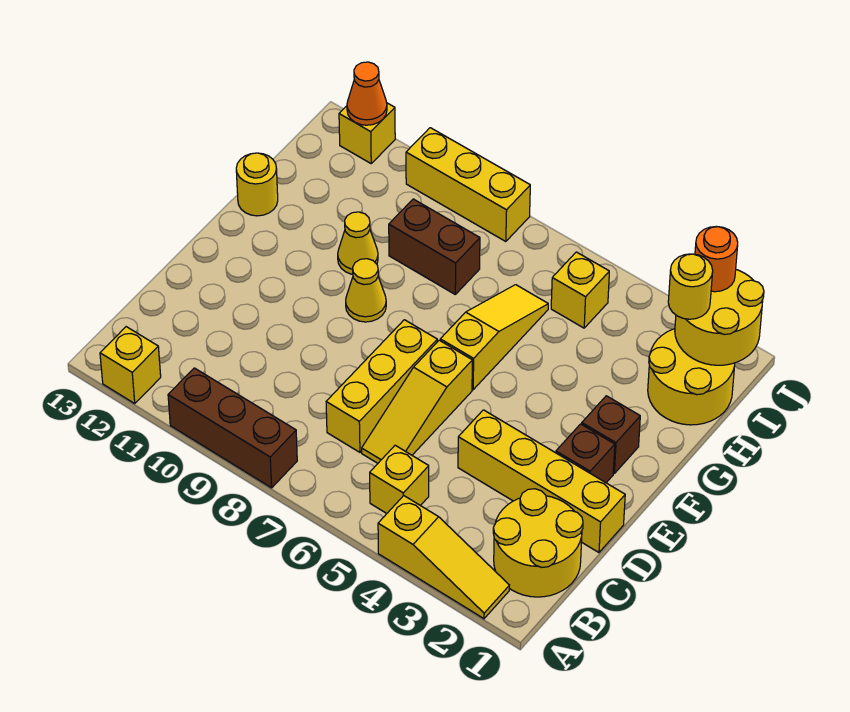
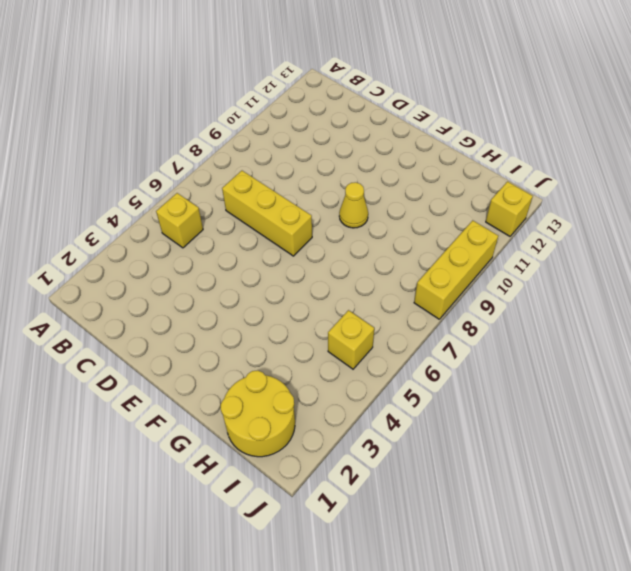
none -> yellow 1x3 slope [378,496,509,619]
none -> brown 1x3 brick [168,368,297,488]
none -> yellow 1x1 brick [100,327,161,403]

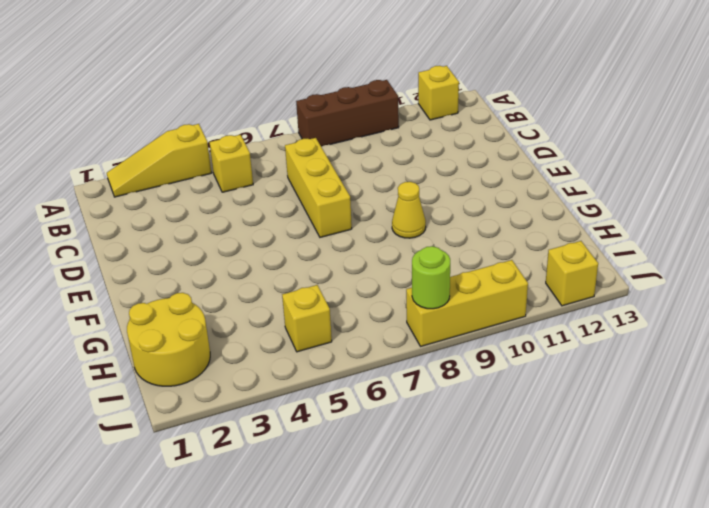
lime 1x1 round brick [412,246,450,309] -> none
none -> yellow 2x2 round brick [493,489,583,597]
none -> yellow 1x3 slope [362,340,472,463]
none -> yellow 1x4 brick [458,410,625,552]

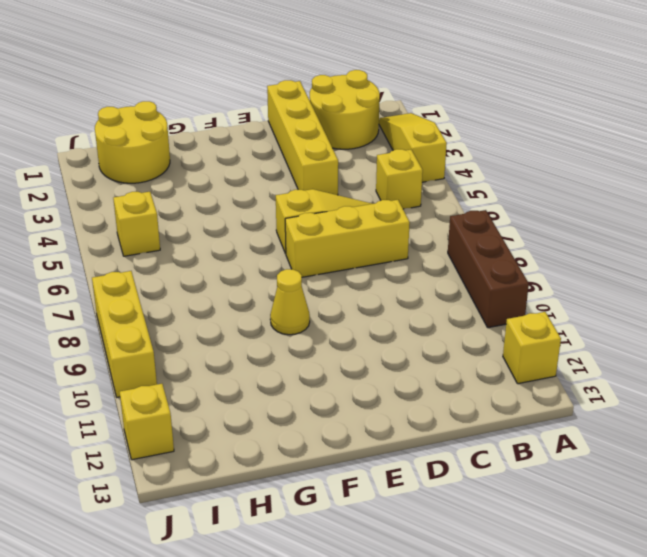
none -> brown 1x1 brick [556,424,615,483]
none -> brown 1x1 brick [582,396,640,473]
none -> yellow 1x3 slope [440,285,548,390]

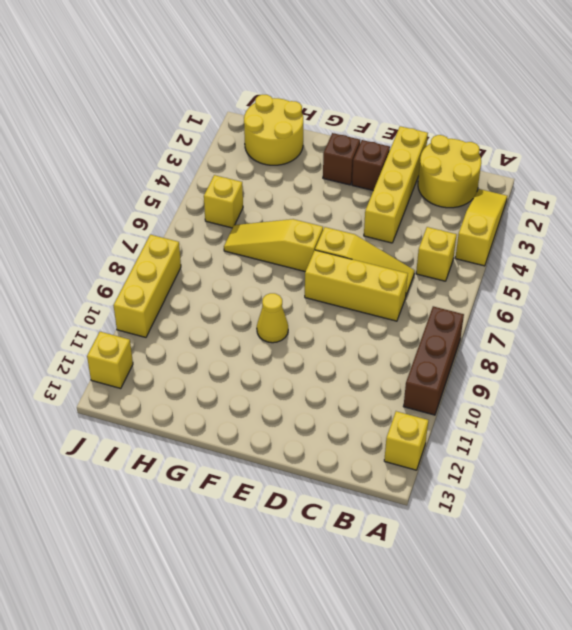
none -> yellow 1x1 cone [338,212,378,274]
none -> yellow 1x1 round brick [236,153,278,216]
none -> brown 1x2 brick [389,199,480,294]

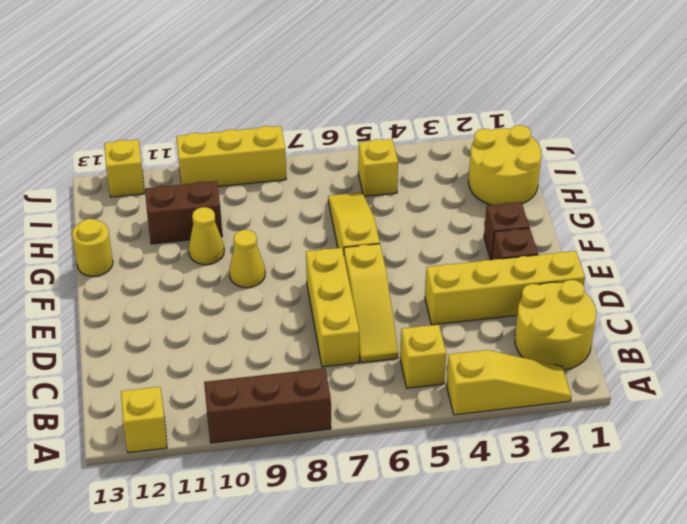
brown 1x2 brick [145,181,222,244] -> brown 1x2 brick moved to [389,199,480,294]
none -> yellow 2x2 round brick [675,270,764,365]
none -> orange 1x1 cone [347,62,387,125]
none -> yellow 1x1 round brick [668,254,713,319]

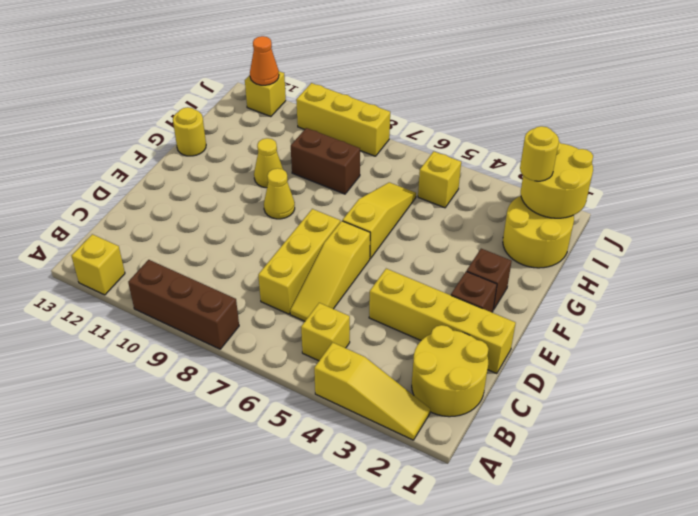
none -> orange 1x1 round brick [695,226,738,292]

